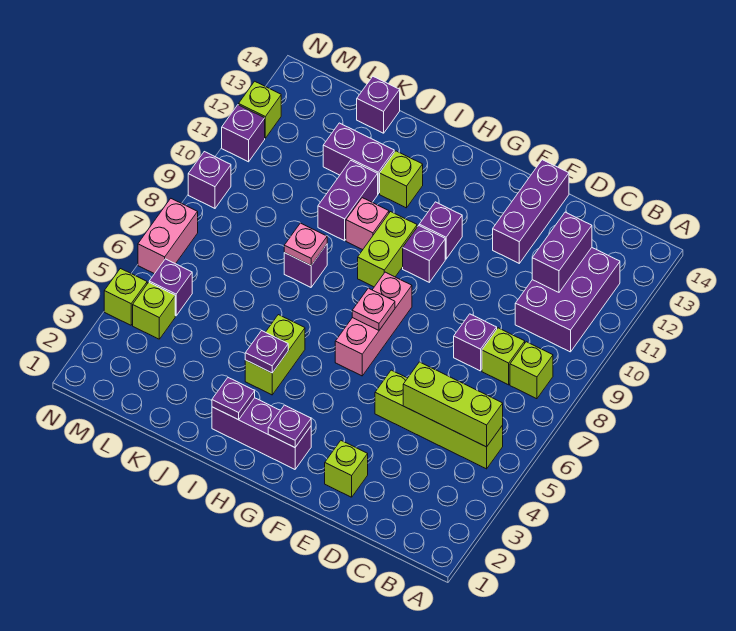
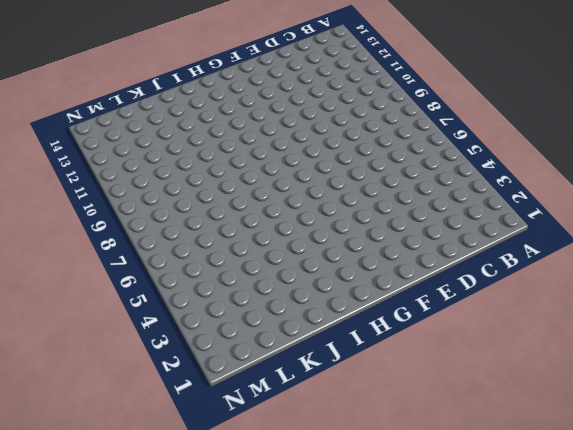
none -> lime 1x4 brick [375,370,503,469]
none -> lime 1x1 brick [510,342,553,399]
none -> purple 2x3 brick [515,248,620,352]
none -> lime 1x1 brick [482,328,525,385]

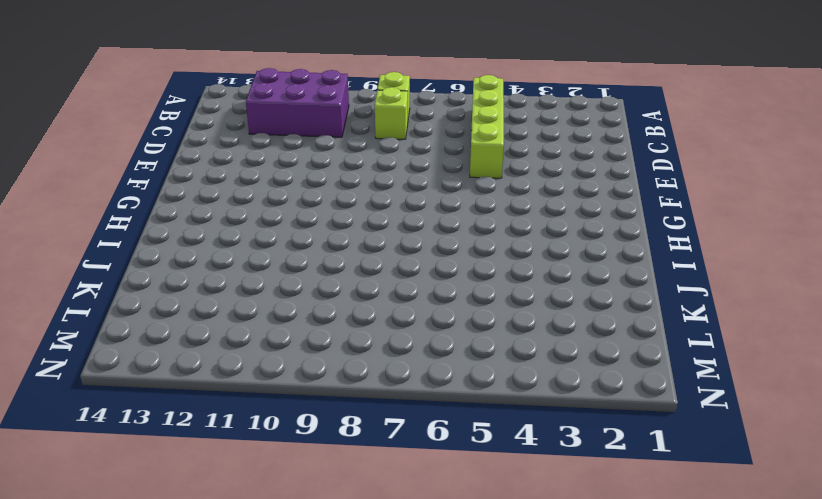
none -> purple 1x1 brick [454,314,497,371]
none -> lime 1x1 brick [325,441,368,497]
none -> purple 1x3 brick [493,160,569,263]
none -> purple 1x3 brick [212,398,311,469]

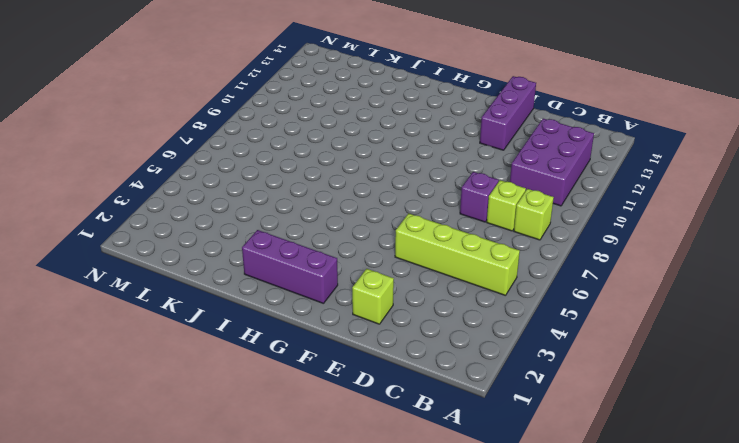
none -> pink 1x3 brick [335,272,412,376]
none -> purple 1x1 brick [403,226,445,282]
none -> purple 1x1 brick [419,202,462,259]
none -> lime 1x2 brick [358,212,417,287]

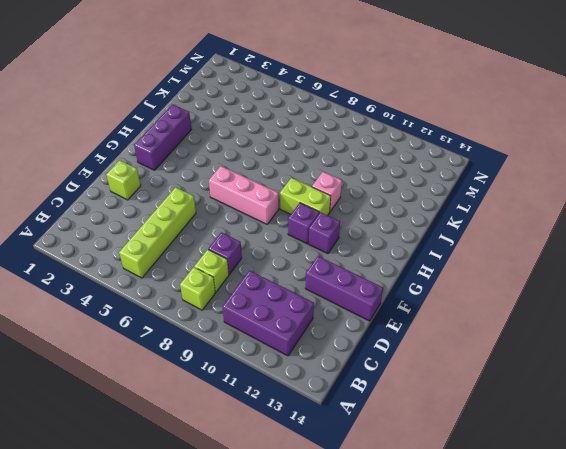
none -> lime 1x2 brick [245,315,305,395]
none -> lime 1x1 brick [380,151,423,208]
none -> purple 1x1 brick [284,244,327,287]
none -> purple 1x2 brick [318,161,378,241]

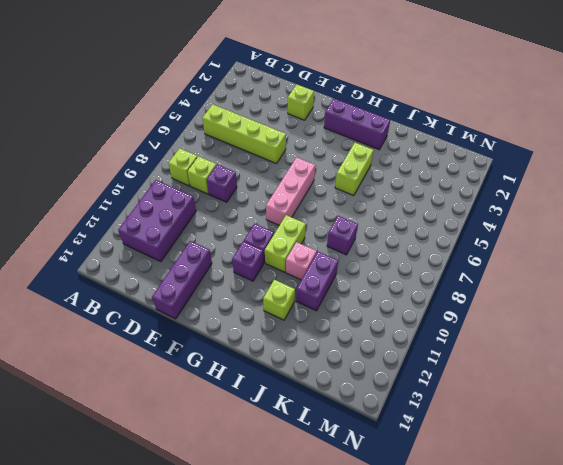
none -> purple 1x2 brick [323,123,394,194]
none -> purple 1x1 brick [357,77,400,133]
none -> lime 1x1 brick [133,282,175,339]
none -> purple 1x1 brick [149,259,192,316]

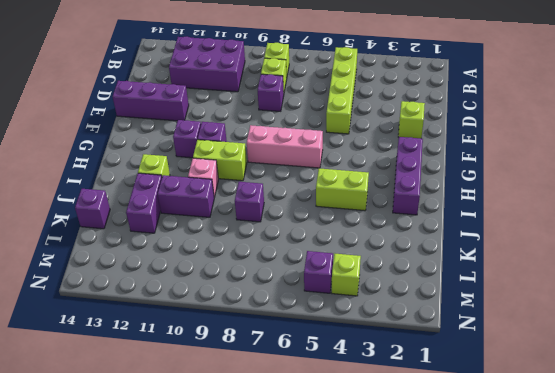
none -> lime 1x1 brick [104,269,147,325]
none -> pink 1x2 brick [138,199,198,274]
none -> purple 1x1 brick [188,152,231,208]
none -> purple 1x1 brick [222,105,265,162]

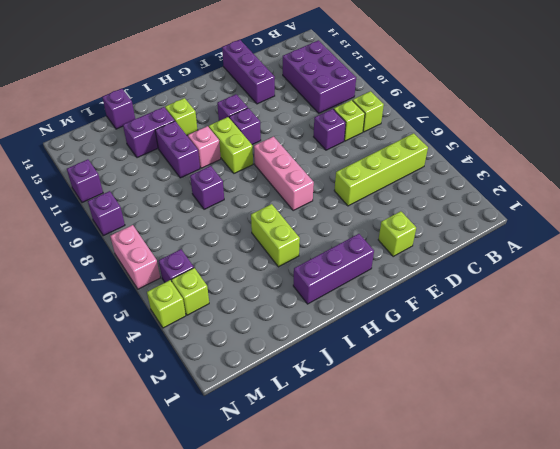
none -> lime 1x1 brick [239,81,281,138]
none -> lime 1x3 brick [403,362,503,447]
none -> purple 1x2 brick [532,212,592,292]
none -> purple 1x1 plate [268,405,311,447]

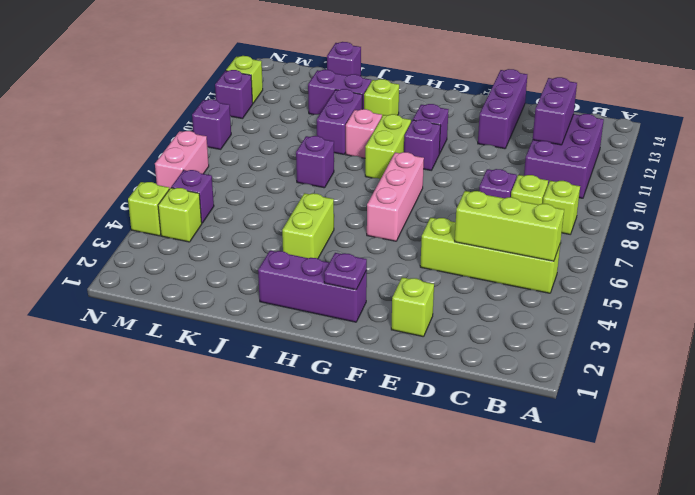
none -> pink 1x1 plate [352,288,395,330]
none -> purple 1x1 plate [212,378,255,420]
none -> purple 1x1 plate [245,330,288,373]
none -> pink 1x1 plate [284,223,327,265]

